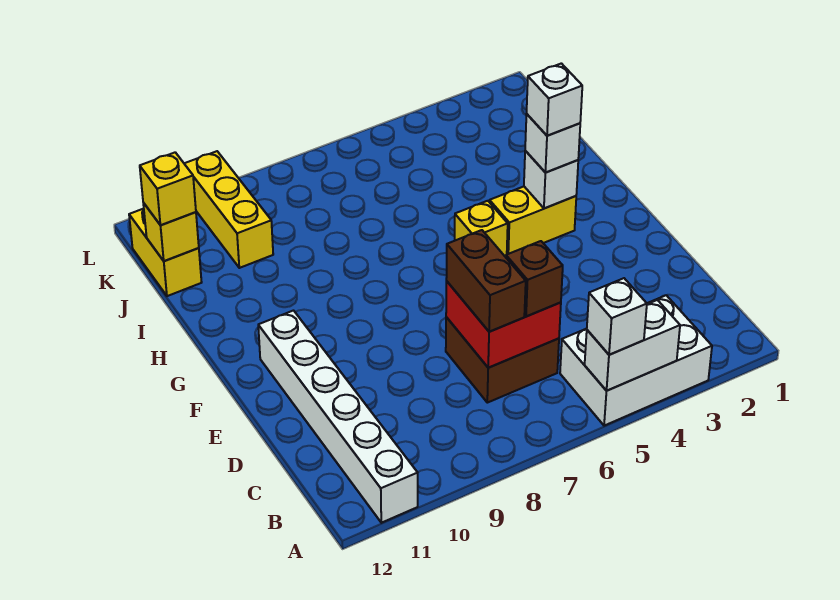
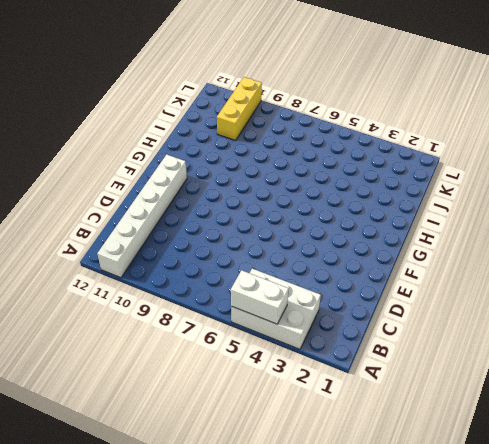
none -> brown 2x2 brick [446,317,559,403]
none -> yellow 1x2 brick [490,187,576,254]
none -> yellow 1x1 brick [455,201,508,257]

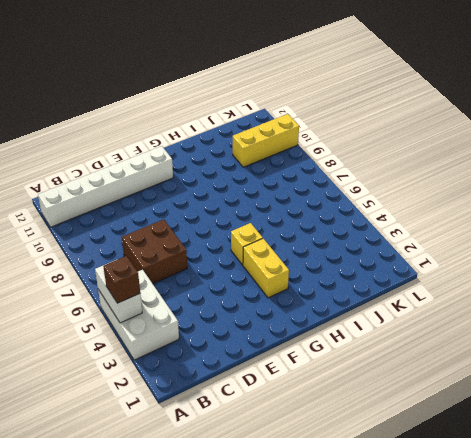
brown 1x1 brick [103,256,140,303] -> brown 1x1 brick moved to [506,241,563,317]
none -> yellow 1x2 brick [129,209,202,296]
none -> red 2x2 brick [446,281,561,368]
none -> white 1x1 brick [524,151,578,208]

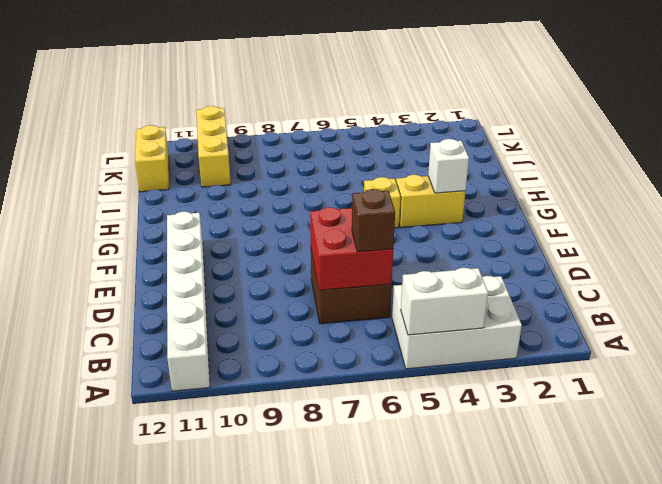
none -> yellow 1x1 brick [143,203,199,261]
none -> white 1x1 brick [587,278,647,355]
none -> brown 1x2 brick [446,230,526,332]

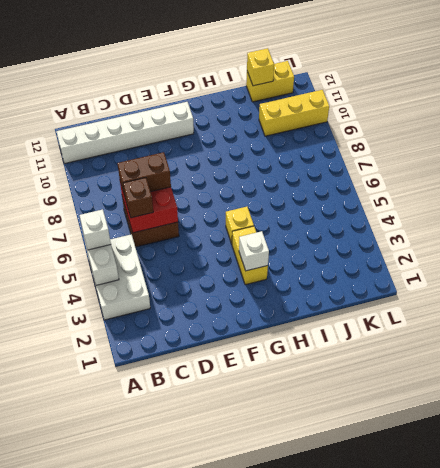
none -> white 1x1 brick [525,114,580,173]
none -> yellow 1x1 brick [140,152,196,225]
none -> white 1x1 brick [527,63,582,136]

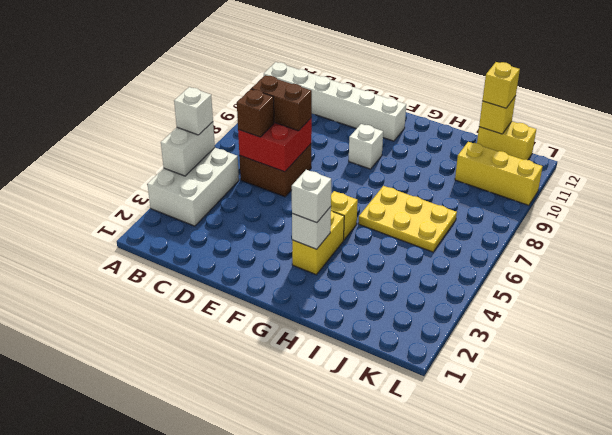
white 1x1 brick [349,124,383,169] -> white 1x1 brick moved to [527,63,582,136]
yellow 2x3 plate [358,186,457,252] -> none

